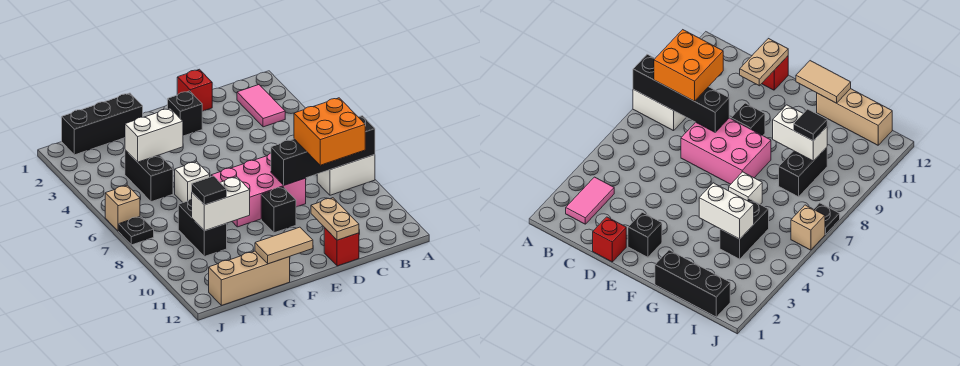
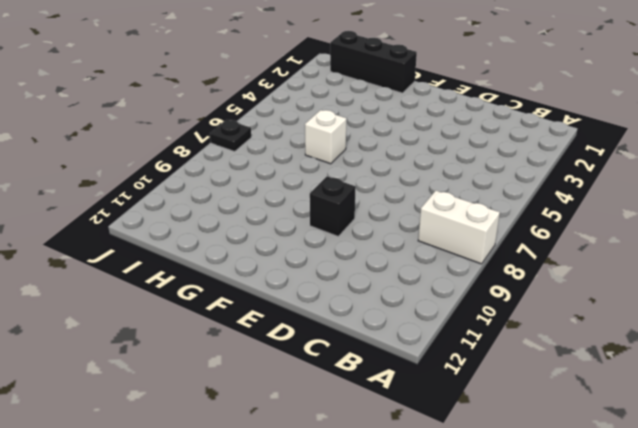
none -> pink 1x2 tile [237,85,285,127]
none -> red 1x1 brick [177,69,212,111]
none -> pink 2x3 brick [211,153,306,227]

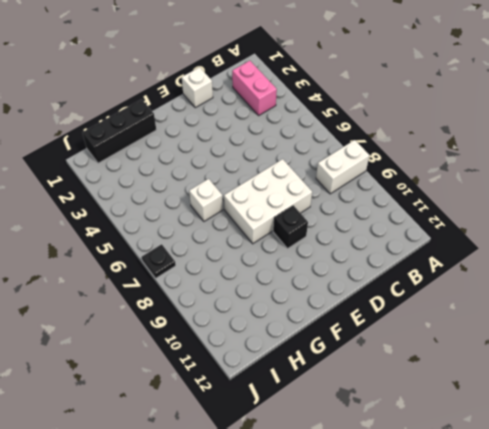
pink 1x2 brick [232,61,277,115] -> pink 1x2 tile [237,85,285,127]
white 1x1 brick [182,67,213,108] -> red 1x1 brick [177,69,212,111]
white 2x3 brick [224,159,312,244] -> pink 2x3 brick [211,153,306,227]
none -> red 1x1 brick [324,228,359,266]
none -> black 1x1 brick [168,91,202,136]
none -> tan 1x3 brick [209,251,290,305]

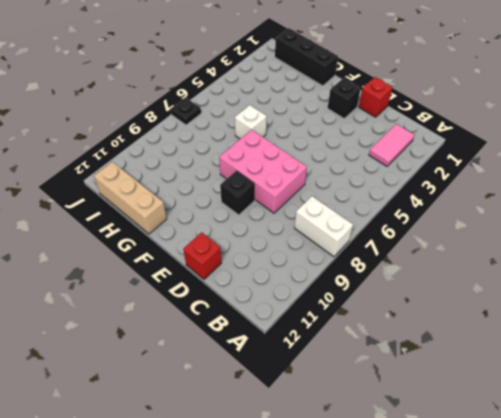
none -> black 1x2 brick [125,150,173,202]
none -> black 1x2 brick [178,199,227,257]
none -> tan 1x1 brick [105,185,140,231]

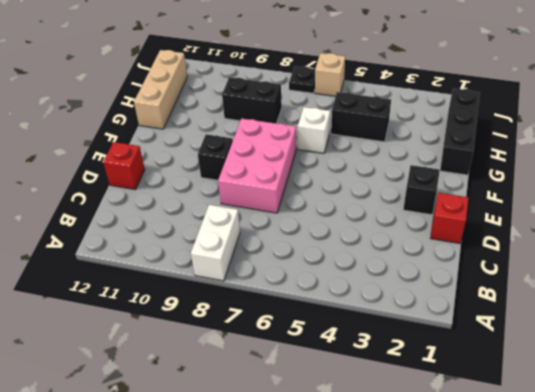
none -> pink 1x2 tile [237,85,285,127]
none -> black 1x4 brick [271,116,375,185]
none -> tan 1x2 plate [311,198,359,240]

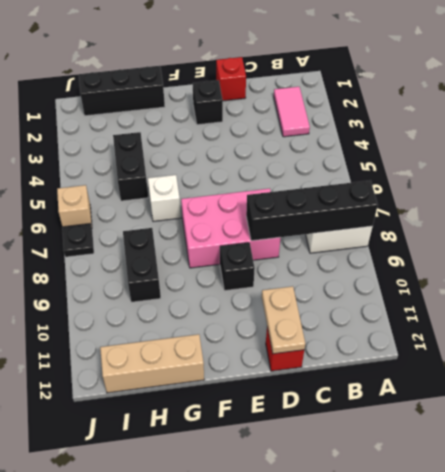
none -> tan 1x2 tile [255,227,313,264]
none -> white 1x2 brick [125,108,183,162]
none -> white 1x2 brick [192,177,250,231]

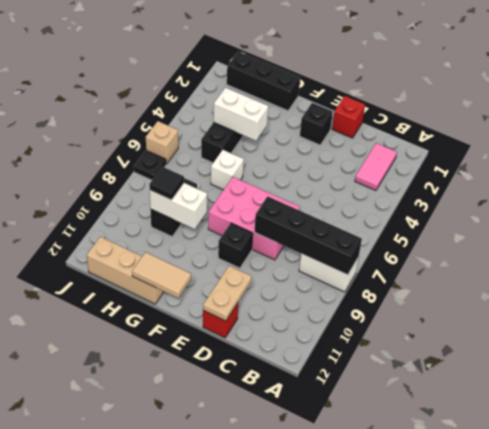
none -> orange 2x2 brick [294,98,365,165]

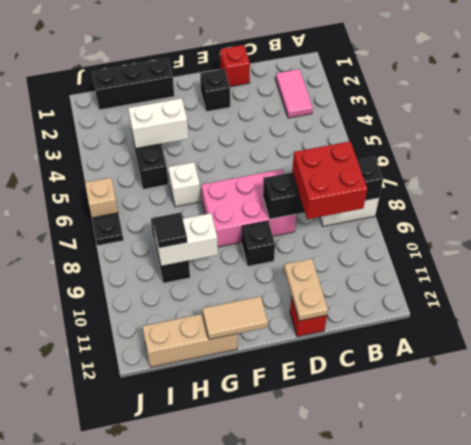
red 2x2 brick [292,141,367,219] -> orange 2x2 brick [294,98,365,165]

